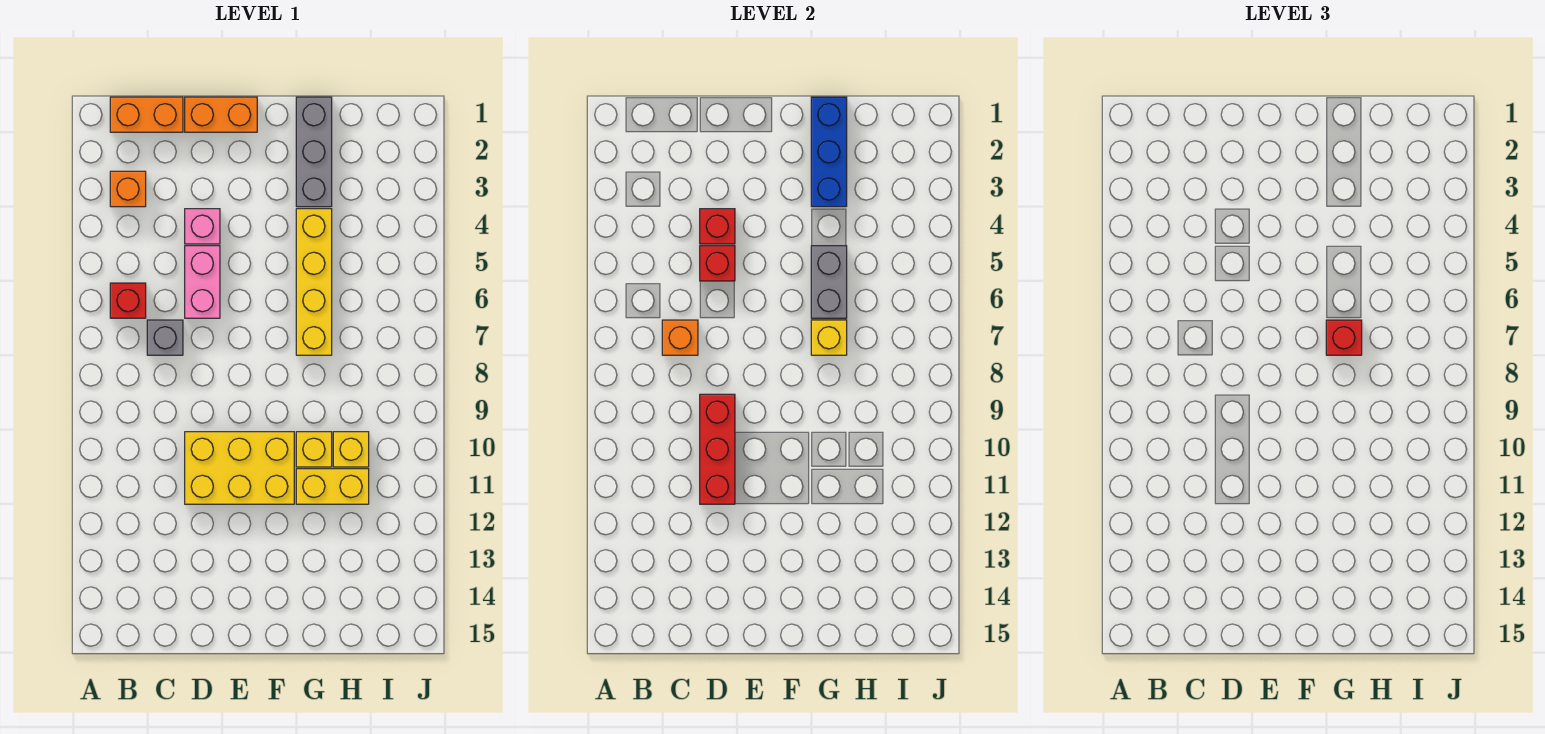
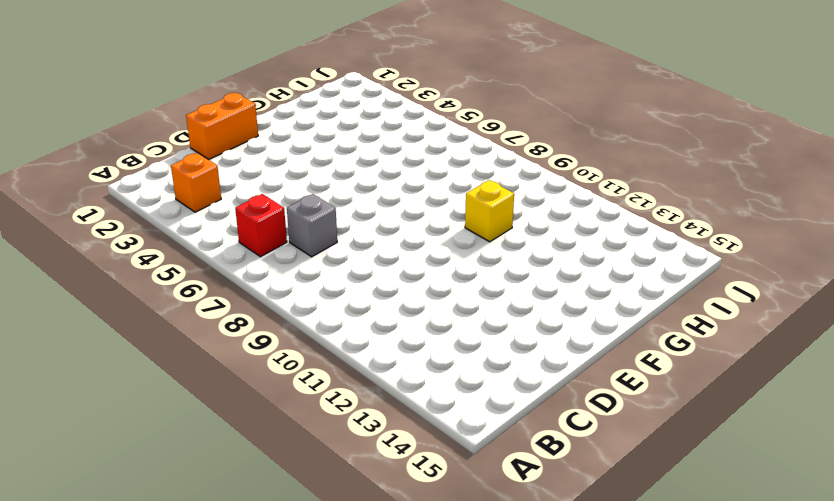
none -> orange 1x2 brick [110,97,183,132]
none -> pink 1x1 brick [185,209,220,244]
none -> pink 1x2 brick [185,246,220,318]

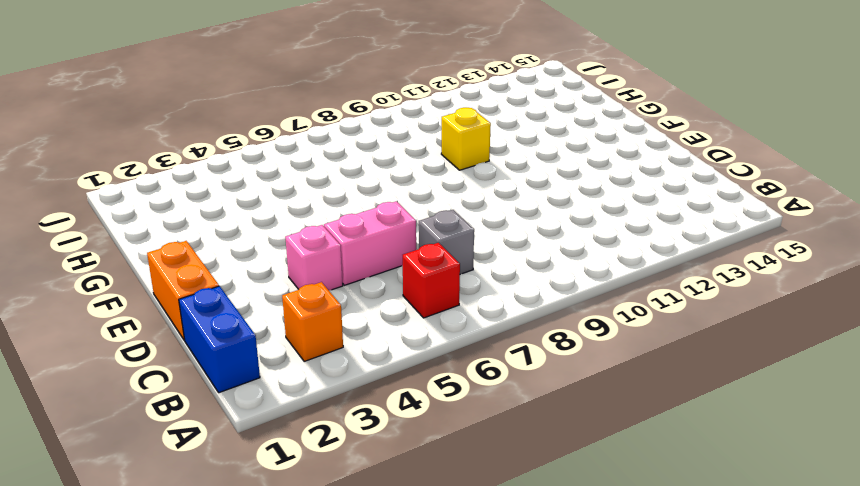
blue 1x2 brick [179,286,260,393] -> orange 1x2 brick [110,97,183,132]
none -> yellow 2x3 brick [185,432,294,504]
none -> grey 1x3 brick [296,97,332,207]
none -> yellow 1x4 brick [296,209,332,355]

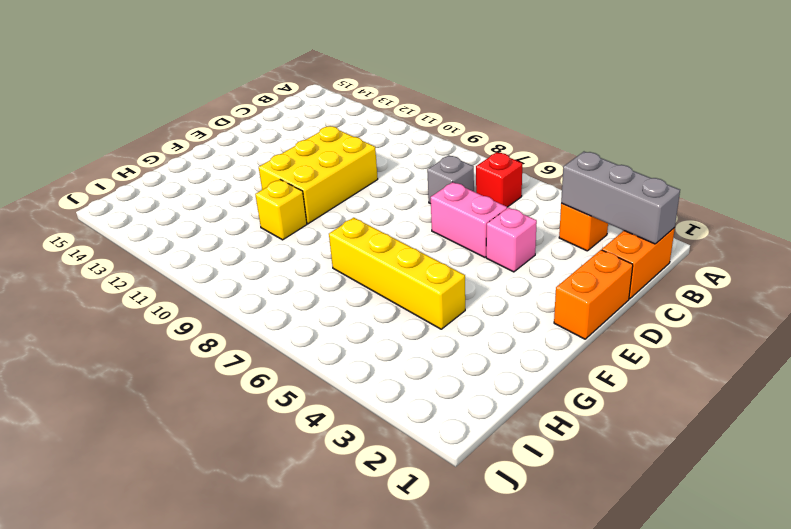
grey 1x3 brick [561,152,680,244] -> grey 1x3 brick moved to [296,97,332,207]
none -> yellow 1x2 brick [296,469,369,504]
none -> yellow 1x1 brick [333,432,369,467]
none -> orange 1x1 brick [662,320,698,355]

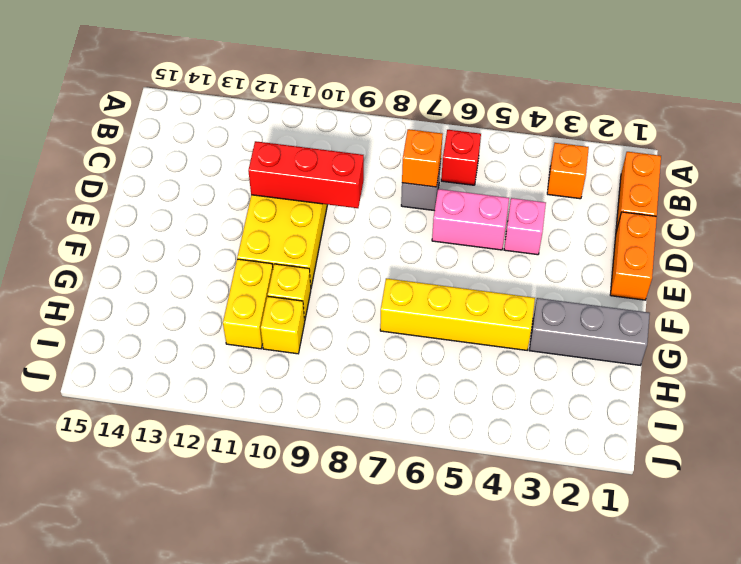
none -> red 1x1 brick [700,209,735,244]
none -> red 1x1 brick [700,246,735,281]
none -> blue 1x3 brick [811,97,847,207]

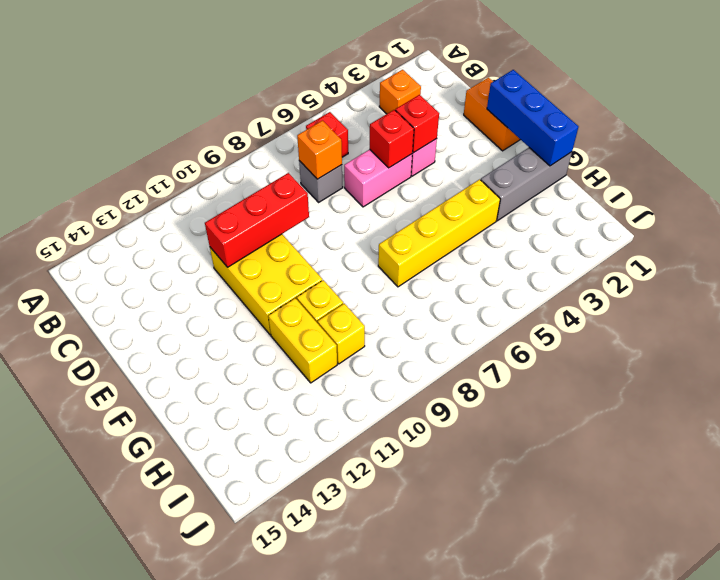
blue 1x3 brick [487,70,578,166] -> blue 1x3 brick turned to [811,97,847,207]
none -> orange 1x2 brick [110,97,183,132]
none -> grey 1x2 brick [811,246,847,318]
none -> yellow 1x1 brick [811,320,847,355]

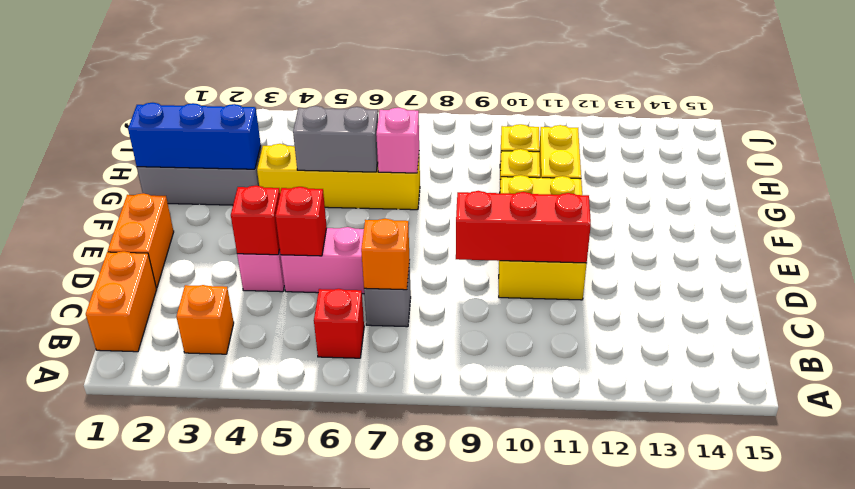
pink 1x1 brick [376,108,419,173] -> yellow 1x1 brick [811,320,847,355]
none -> red 1x1 brick [1326,320,1362,355]

